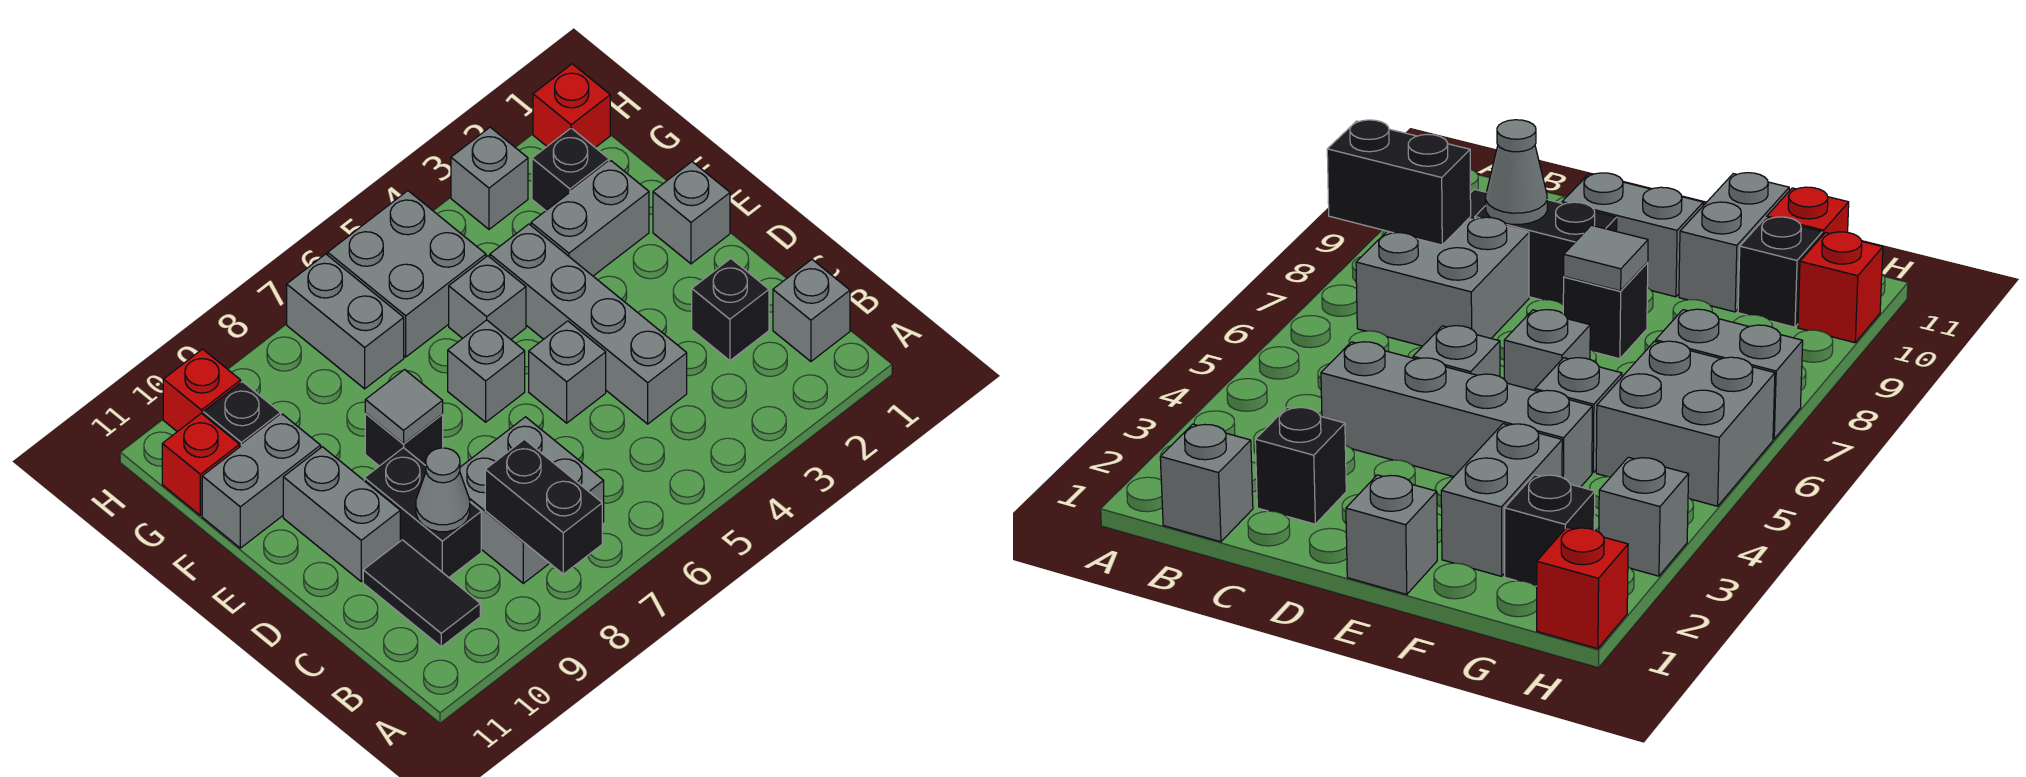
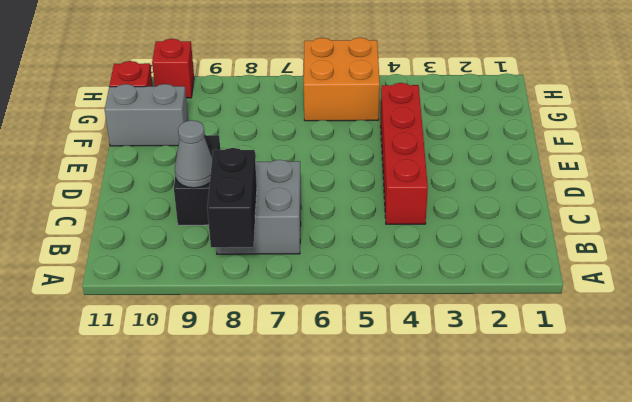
red 1x4 brick [381,83,428,224] -> grey 1x4 brick [490,224,687,424]
orange 2x2 brick [304,38,380,121] -> grey 2x2 brick [328,191,486,357]
none -> grey 1x1 brick [773,260,850,361]
none -> black 1x2 tile [363,540,480,647]
none -> black 1x1 brick [692,259,769,361]

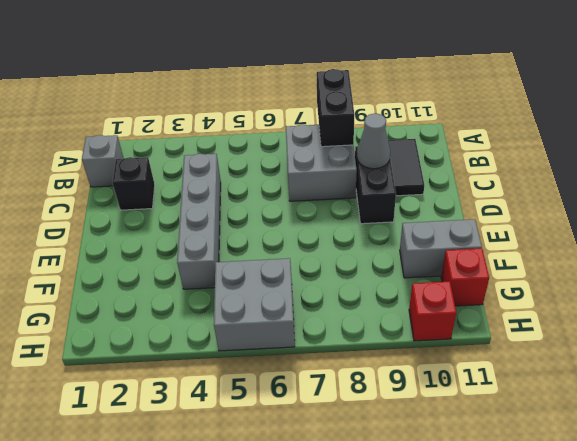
none -> grey 1x1 brick [529,321,606,423]
none -> grey 1x2 brick [283,447,400,581]
none -> grey 1x1 brick [653,162,730,264]

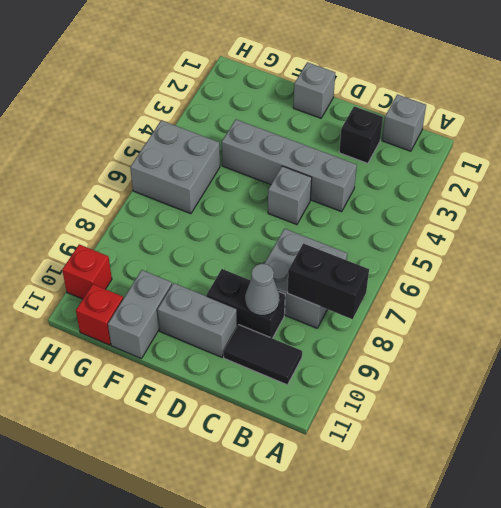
none -> grey 1x1 brick [448,320,525,422]
none -> black 1x1 brick [365,414,443,466]
none -> grey 1x2 brick [531,161,649,276]

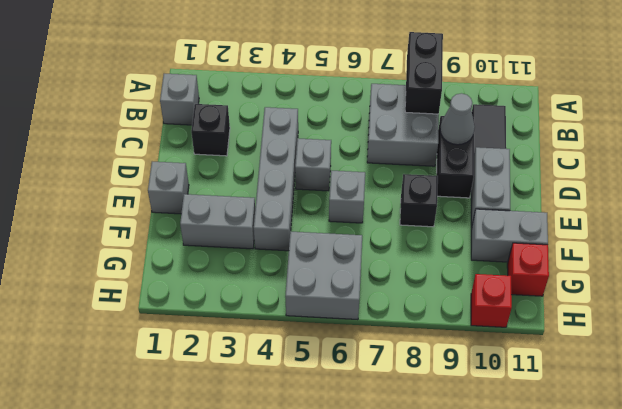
none -> grey 1x1 brick [449,256,526,339]
none -> black 1x1 brick [532,128,609,211]
none -> grey 1x2 brick [287,254,404,389]

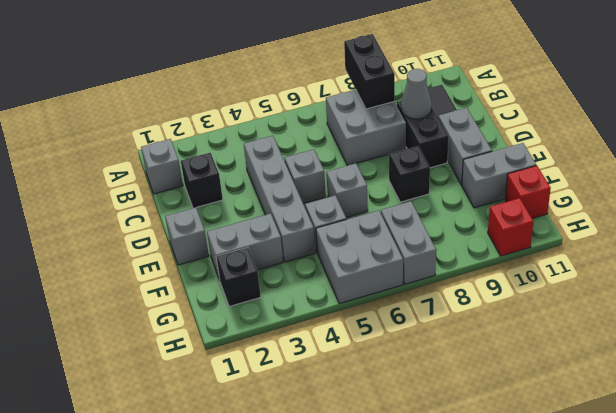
none -> black 1x1 brick [203,382,281,447]
none -> red 1x1 brick [533,64,610,148]
none -> grey 1x1 brick [451,127,528,229]

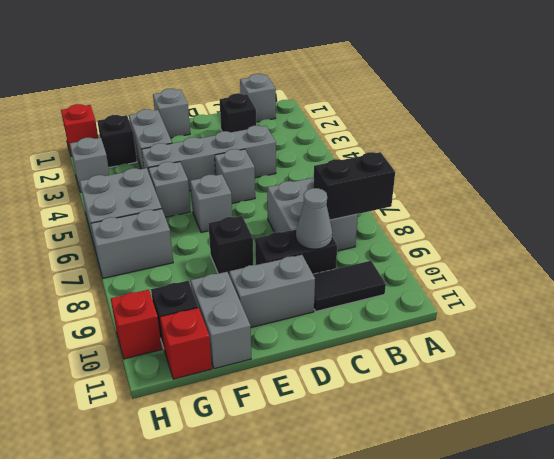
none -> grey 1x1 tile [365,370,443,444]

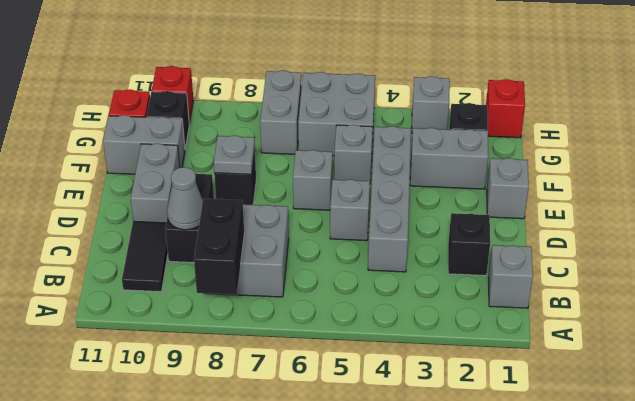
grey 1x1 plate [214,135,255,174] -> grey 1x1 tile [365,370,443,444]

